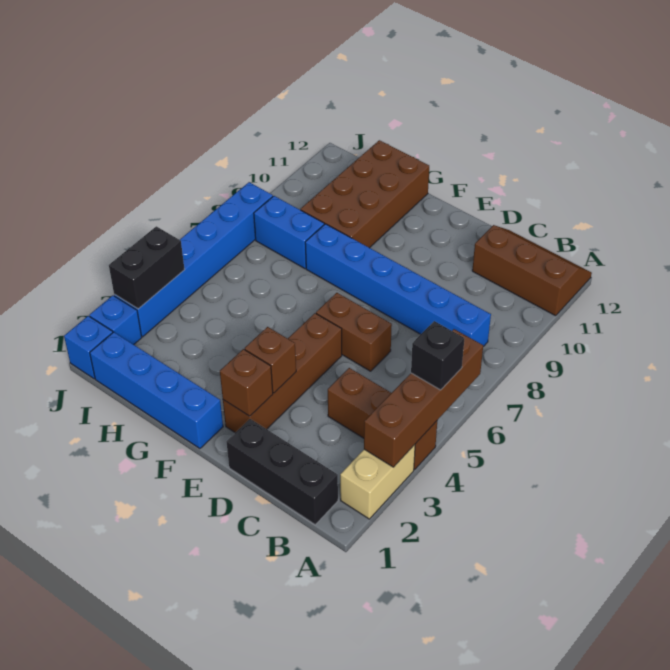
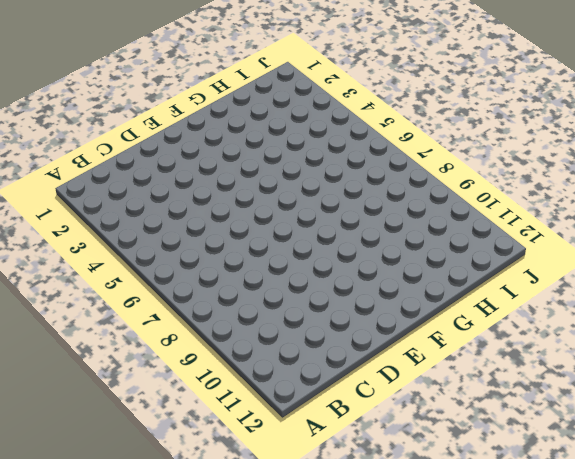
none -> tan 1x2 brick [340,445,415,519]
none -> brown 1x3 brick [328,368,437,469]
none -> brown 2x3 slope [472,225,592,316]

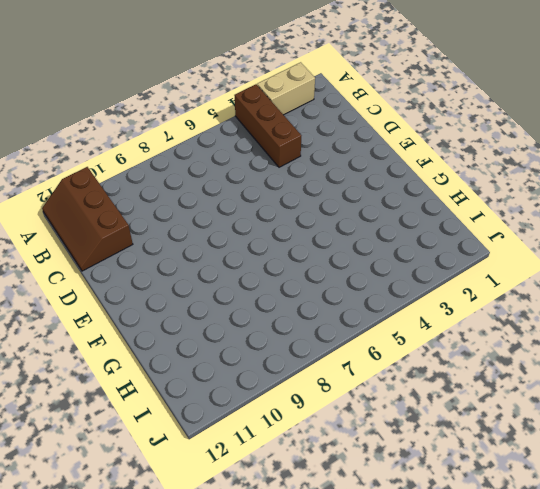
none -> black 1x3 brick [227,419,338,525]
none -> blue 1x6 brick [305,224,491,347]
none -> brown 1x2 brick [316,293,392,371]

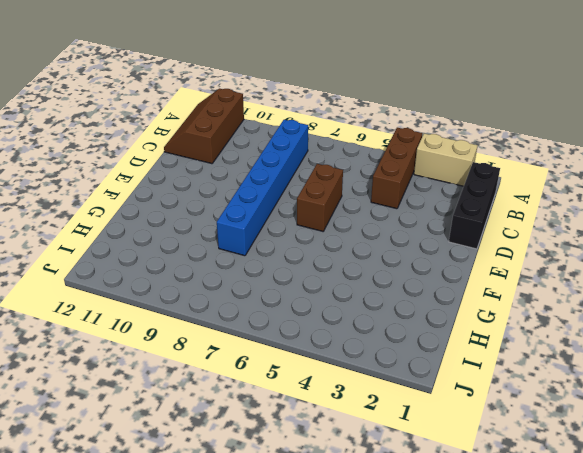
none -> brown 1x4 brick [223,313,342,433]
none -> blue 1x4 brick [90,332,223,449]
none -> brown 2x4 brick [301,140,429,248]

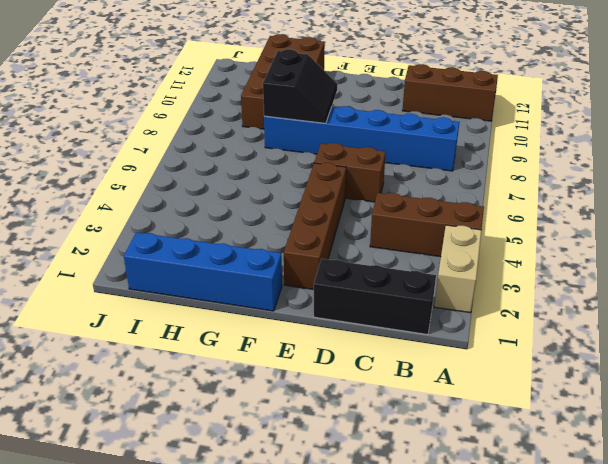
black 2x2 slope [263,49,337,123] -> none
none -> blue 1x2 brick [254,196,324,269]
none -> blue 1x1 brick [64,316,113,379]
none -> blue 1x1 brick [89,295,142,345]

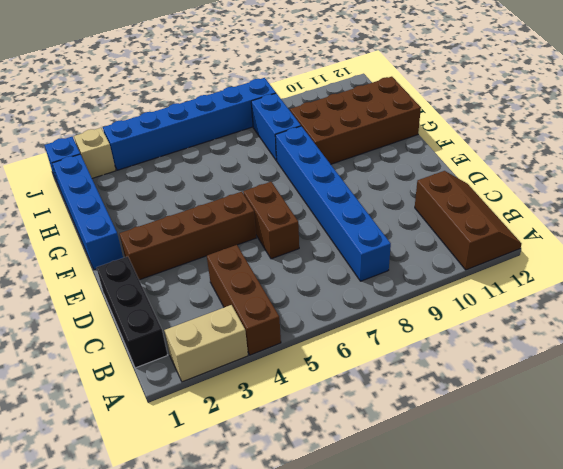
tan 1x1 brick [74,128,116,178] -> blue 1x1 brick [89,295,142,345]
none -> brown 1x4 brick [364,329,483,467]
none -> brown 1x1 brick [220,349,273,416]
none -> brown 1x1 brick [245,327,296,393]

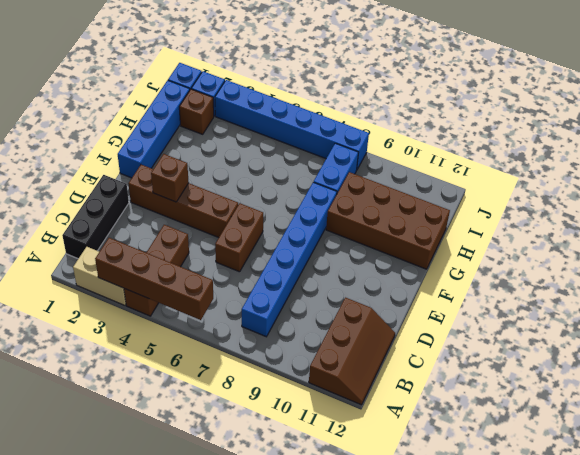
brown 1x1 brick [179,89,214,134] -> brown 1x1 brick moved to [220,349,273,416]
none -> black 1x2 brick [109,226,185,309]
none -> black 1x1 brick [411,321,464,390]

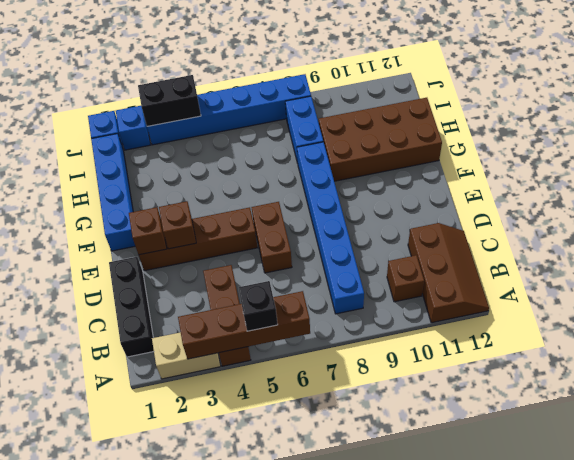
brown 1x1 brick [387,255,424,302] -> none

